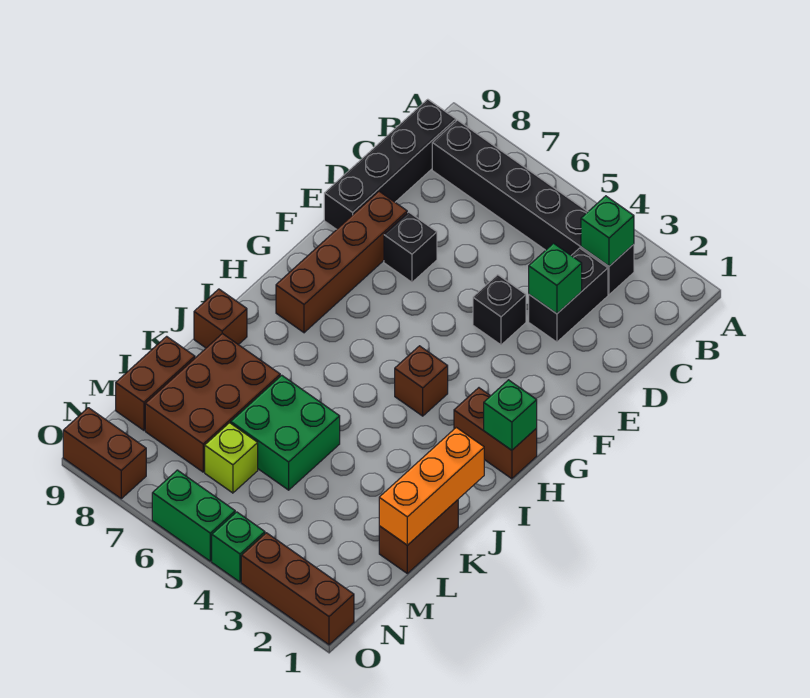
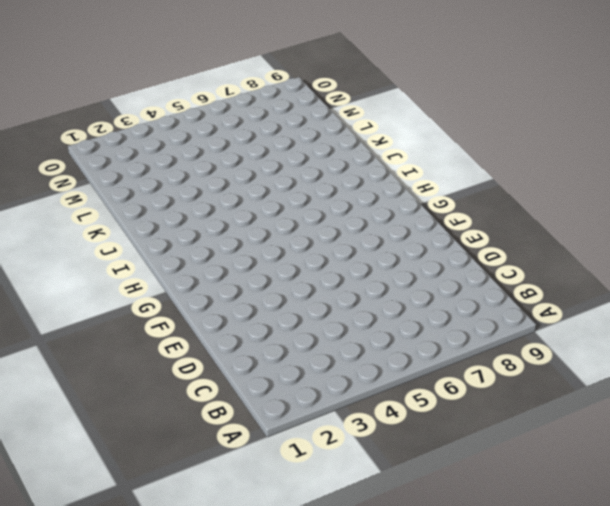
none -> black 1x6 brick [432,120,634,295]
none -> black 1x4 brick [324,99,456,229]
none -> black 1x2 brick [529,248,608,342]

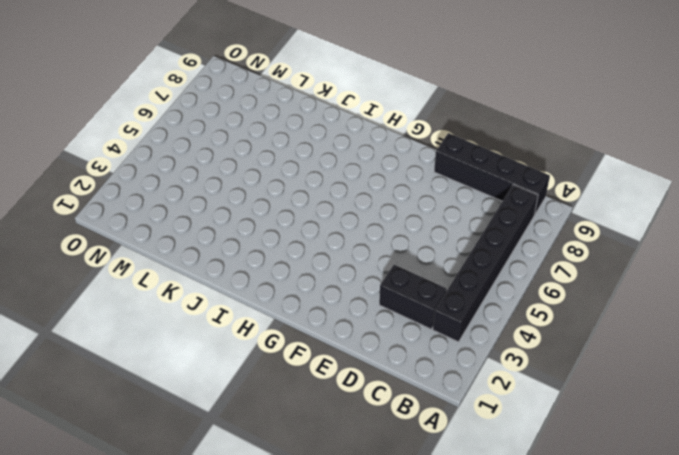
none -> black 1x1 brick [473,275,526,345]
none -> black 1x1 brick [384,212,437,282]
none -> brown 1x4 brick [276,191,407,333]

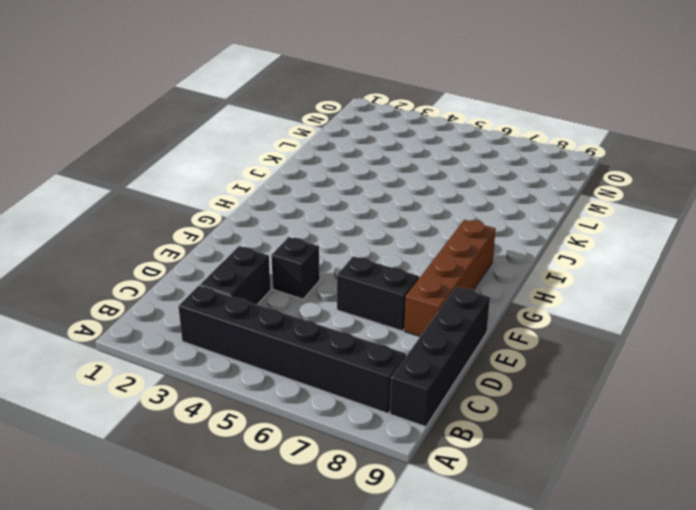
black 1x2 brick [337,256,419,331] -> black 1x1 brick [384,212,437,282]
none -> brown 1x2 brick [454,388,537,479]
none -> brown 1x1 brick [395,346,448,416]
none -> brown 1x1 brick [194,289,247,348]

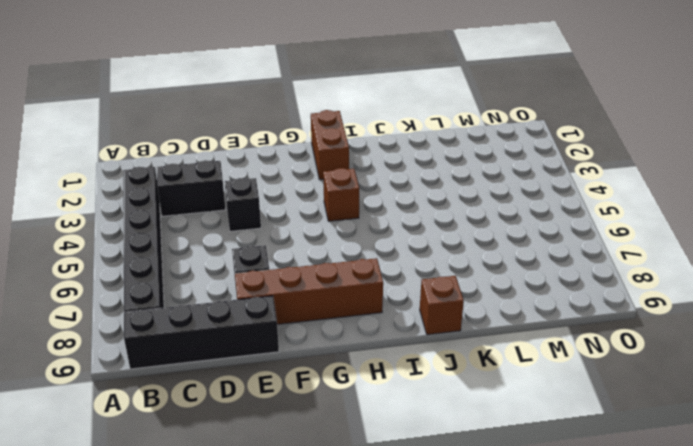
none -> brown 1x2 brick [379,500,458,573]
none -> green 2x2 brick [231,375,340,490]
none -> brown 2x3 brick [145,333,280,472]

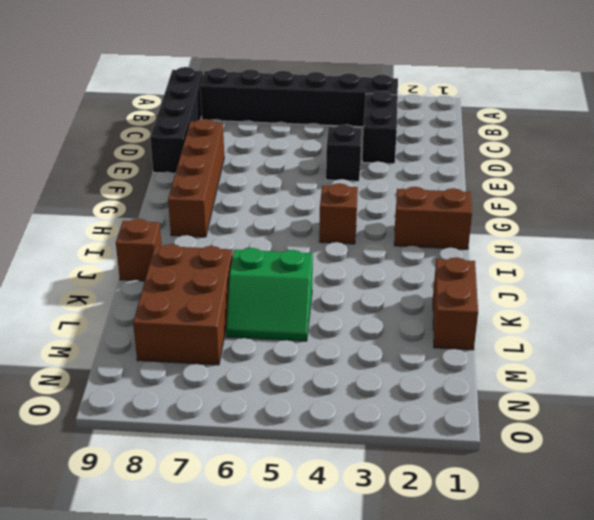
green 2x2 slope [226,248,313,341] -> green 2x2 brick [231,375,340,490]
none -> black 1x1 brick [384,212,437,282]
none -> brown 1x2 brick [116,336,195,430]
none -> lime 1x1 brick [205,423,258,493]

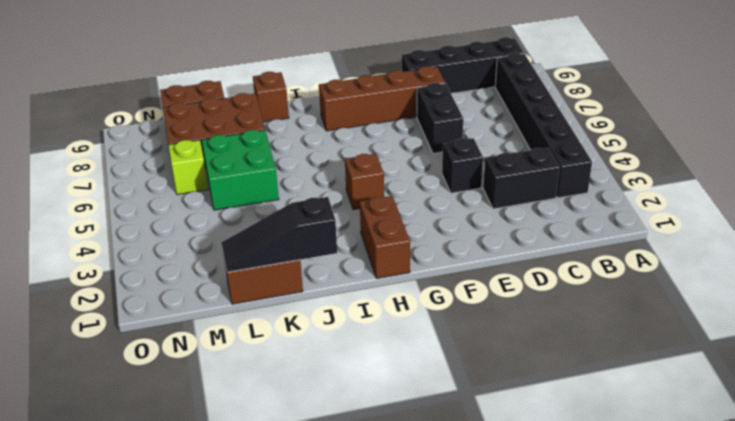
black 1x2 brick [417,83,463,153] -> black 1x1 brick [384,212,437,282]
black 1x3 slope [222,197,337,272] -> orange 1x3 brick [379,427,484,545]
none -> brown 1x3 brick [241,533,354,645]
none -> green 1x1 brick [212,512,265,582]
none -> green 1x2 brick [152,470,235,561]

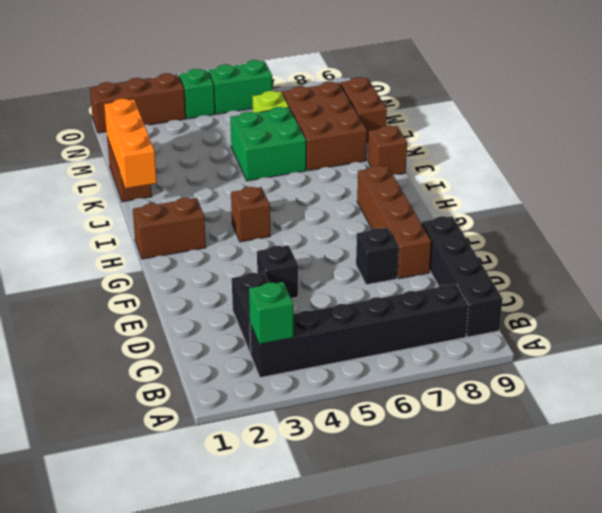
none -> brown 1x2 brick [63,408,146,499]
none -> green 1x1 brick [529,243,582,314]
none -> green 1x1 brick [484,380,537,450]

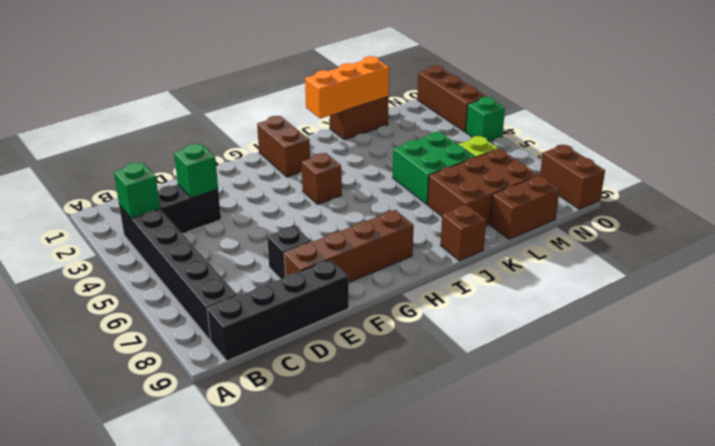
none -> black 1x1 brick [473,275,526,345]
none -> green 1x2 brick [152,470,235,561]
none -> green 1x1 brick [484,380,537,450]

